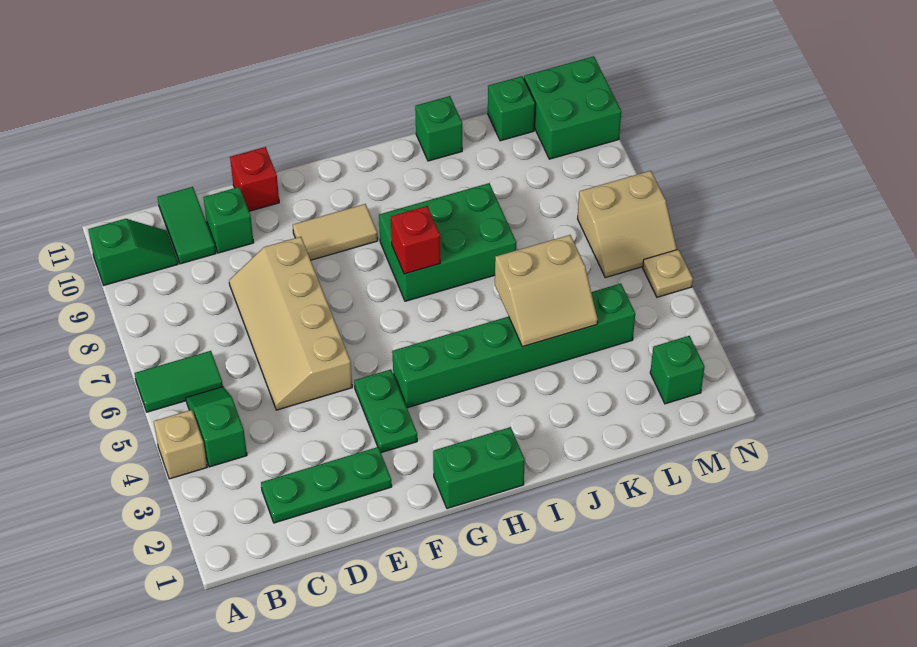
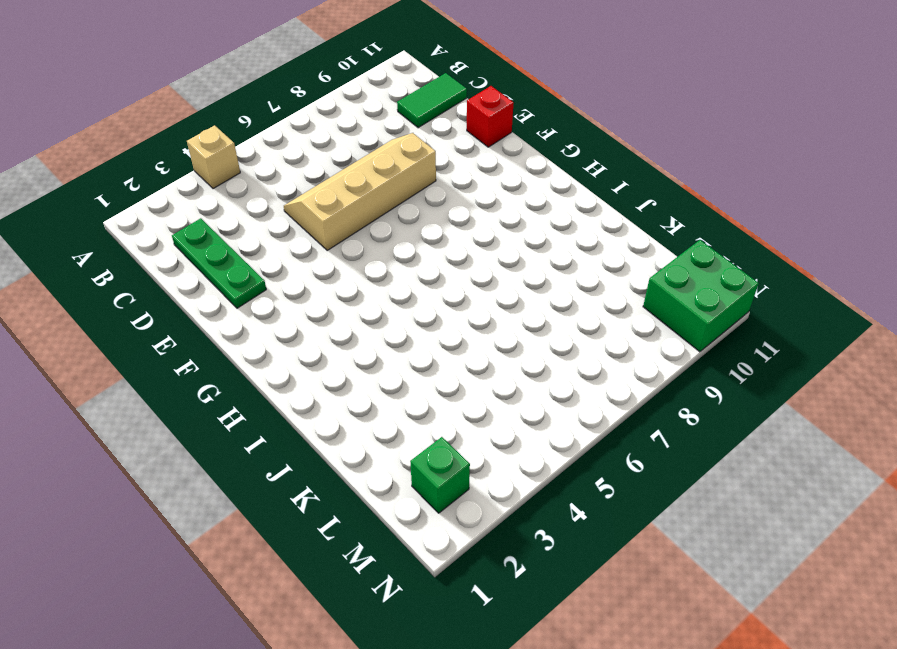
none -> green 1x2 tile [135,351,223,412]
none -> green 1x2 slope [88,219,178,285]
none -> green 1x2 slope [186,387,247,467]

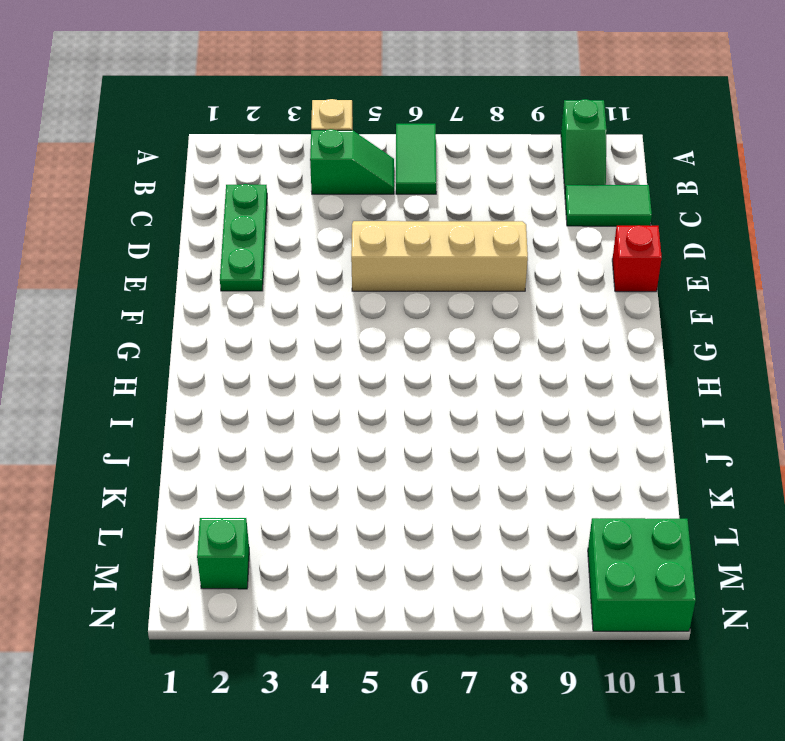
none -> green 1x1 brick [203,187,254,253]
none -> green 1x2 plate [354,369,417,453]
none -> tan 1x2 tile [293,204,378,260]

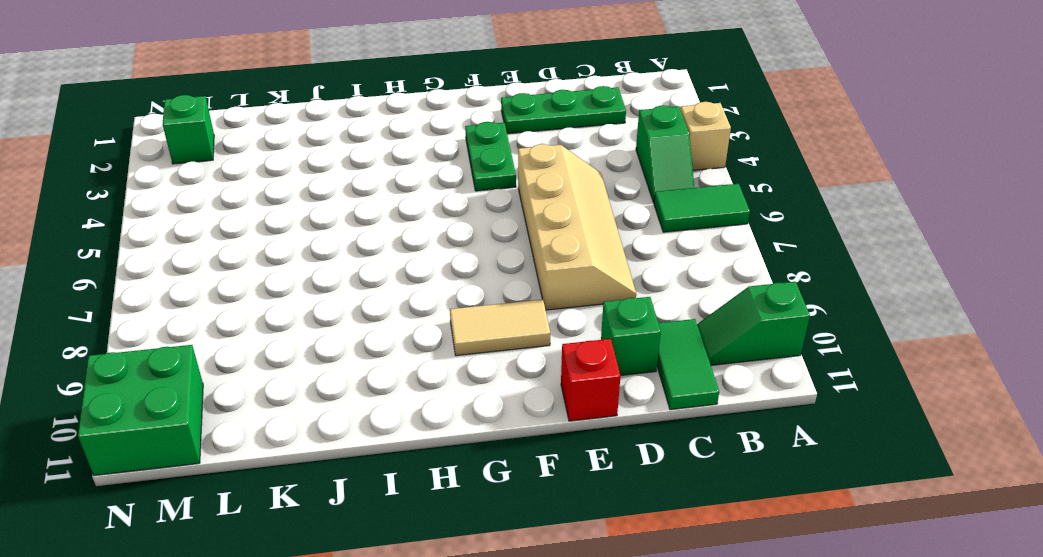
none -> green 1x2 brick [433,427,525,509]
none -> green 1x6 brick [392,284,635,408]
none -> green 2x3 brick [379,183,516,301]

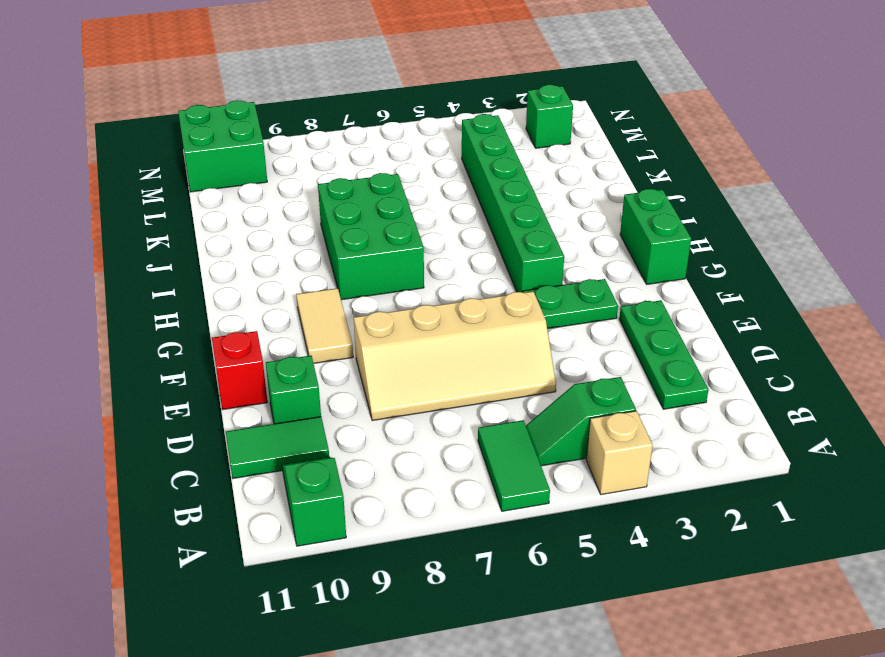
none -> green 1x1 brick [415,96,462,161]
none -> green 1x1 brick [488,76,535,141]
none -> tan 2x2 slope [578,171,677,278]

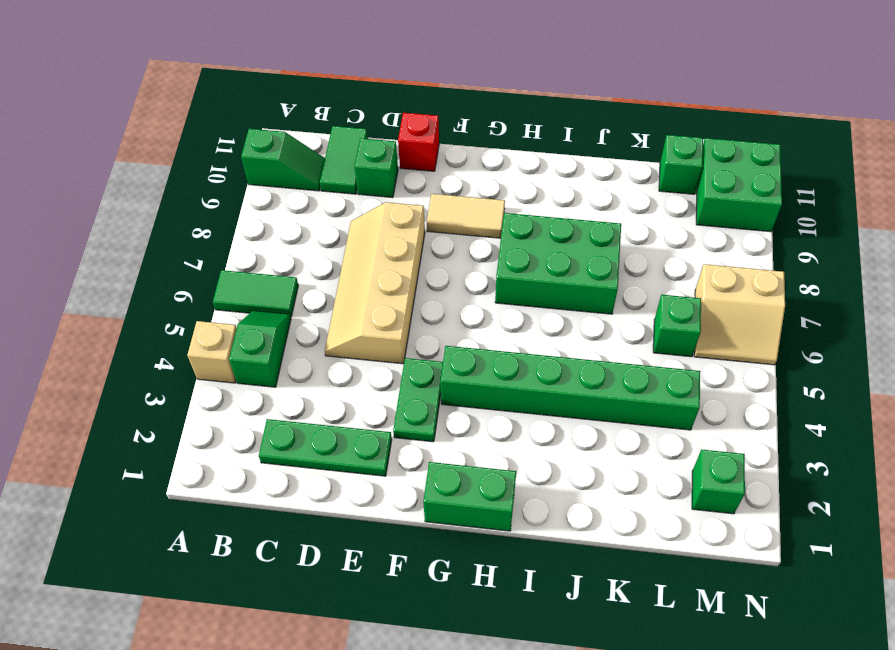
green 1x1 brick [653,295,701,357] -> green 1x1 brick moved to [415,96,462,161]
none -> tan 1x1 plate [643,249,693,297]
none -> red 1x1 brick [391,206,440,274]
none -> tan 2x2 slope [495,235,598,347]

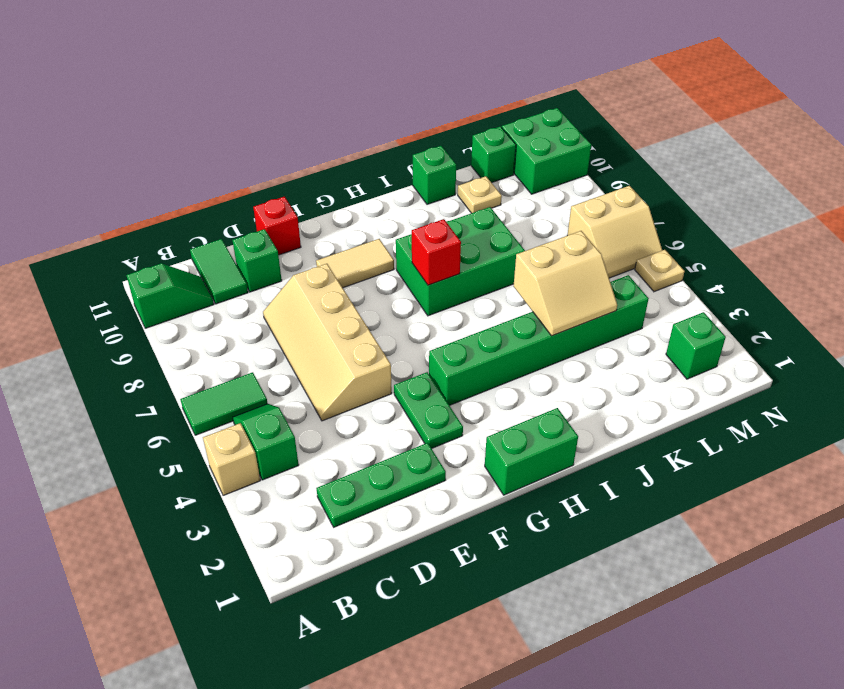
tan 1x1 plate [458,176,502,213] -> none

